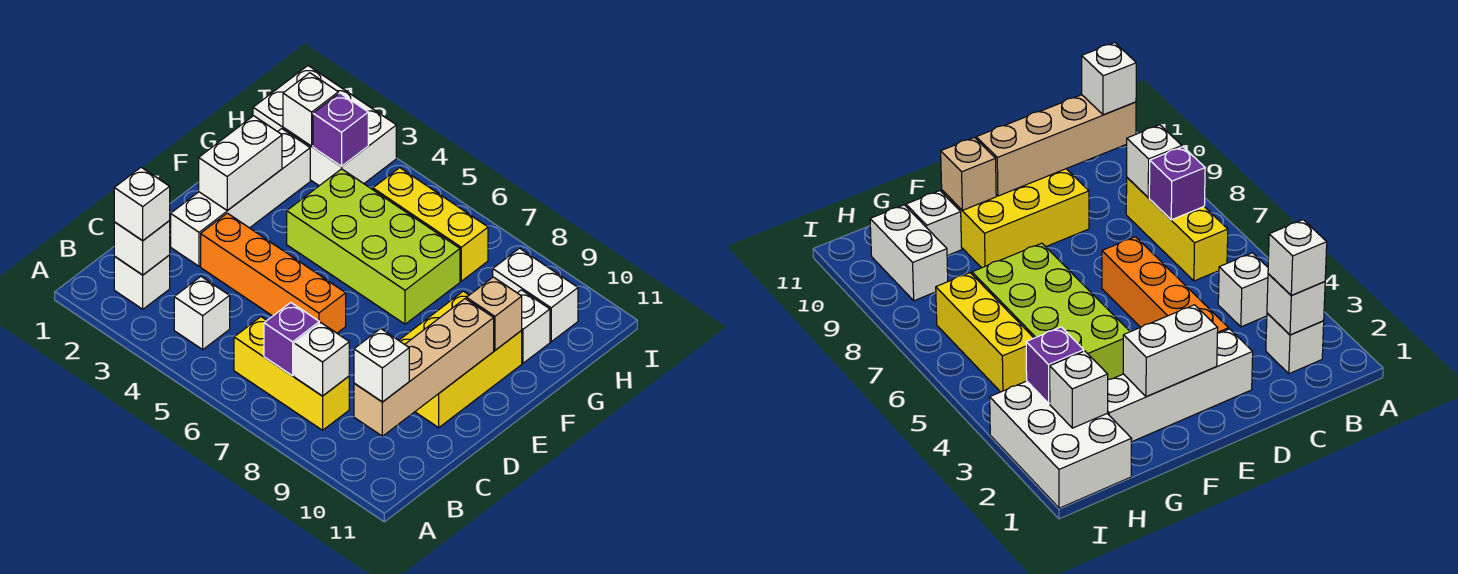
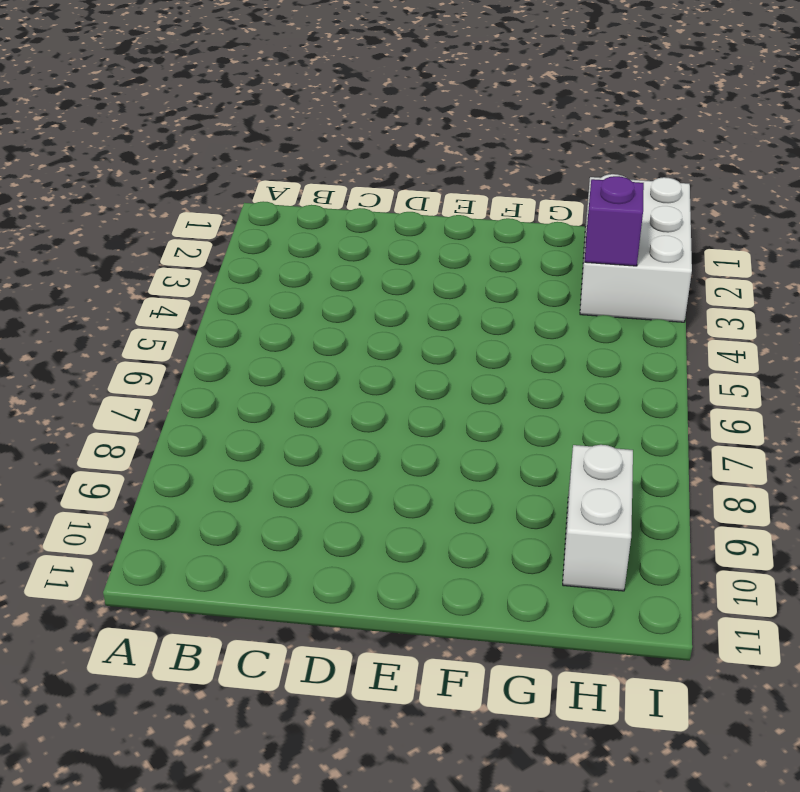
none -> white 1x1 brick [114,255,170,309]
none -> white 1x1 brick [174,277,230,349]
none -> yellow 1x3 brick [234,317,349,430]

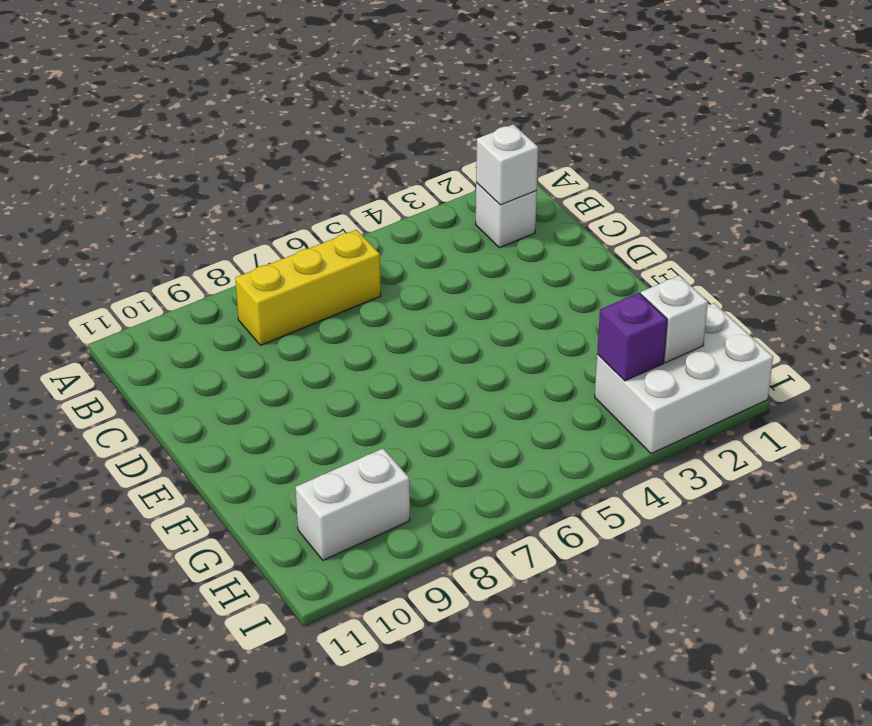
none -> white 1x1 brick [174,277,230,349]
none -> white 1x4 brick [171,129,310,266]
none -> orange 1x4 brick [201,213,346,333]

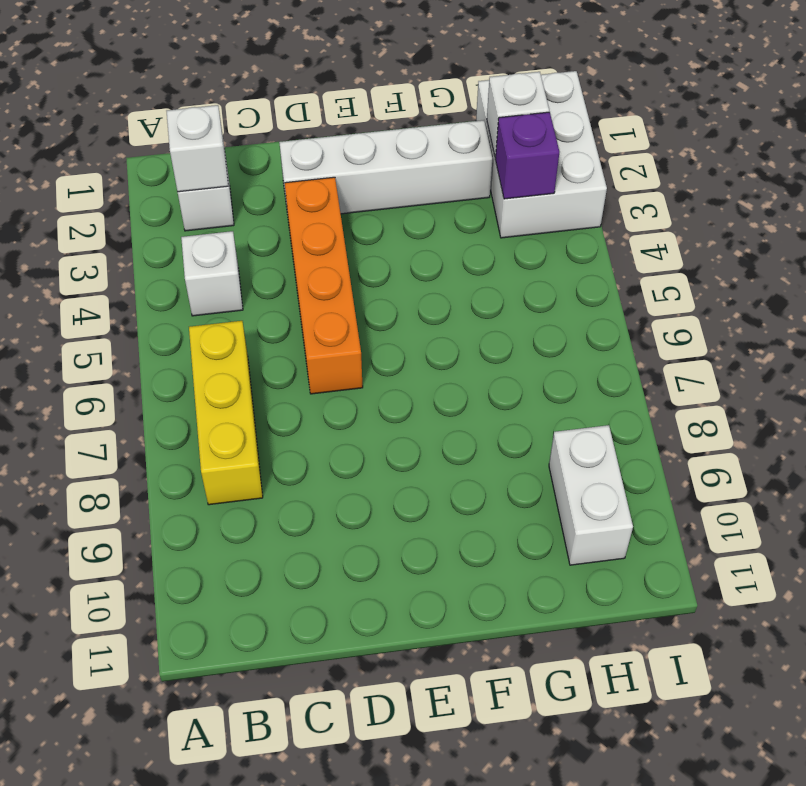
none -> yellow 2x3 brick [399,291,522,428]
none -> lime 2x4 brick [287,169,460,324]
none -> white 1x1 brick [518,290,550,363]

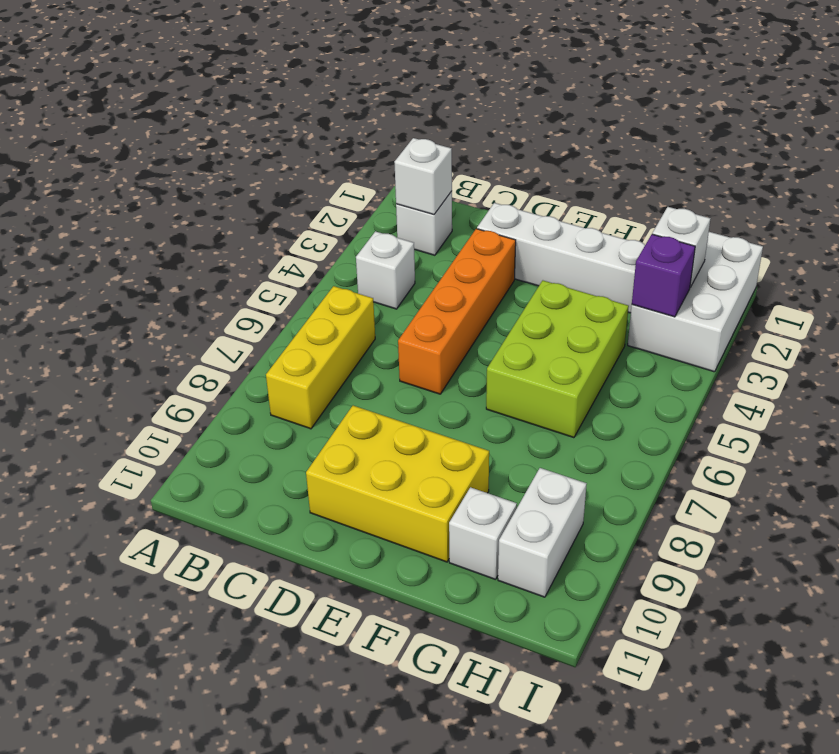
lime 2x3 brick [486,281,629,438] -> lime 2x4 brick [287,169,460,324]
none -> yellow 1x3 brick [373,168,488,281]
none -> purple 1x1 brick [264,303,319,376]
none -> white 1x1 brick [294,323,349,396]

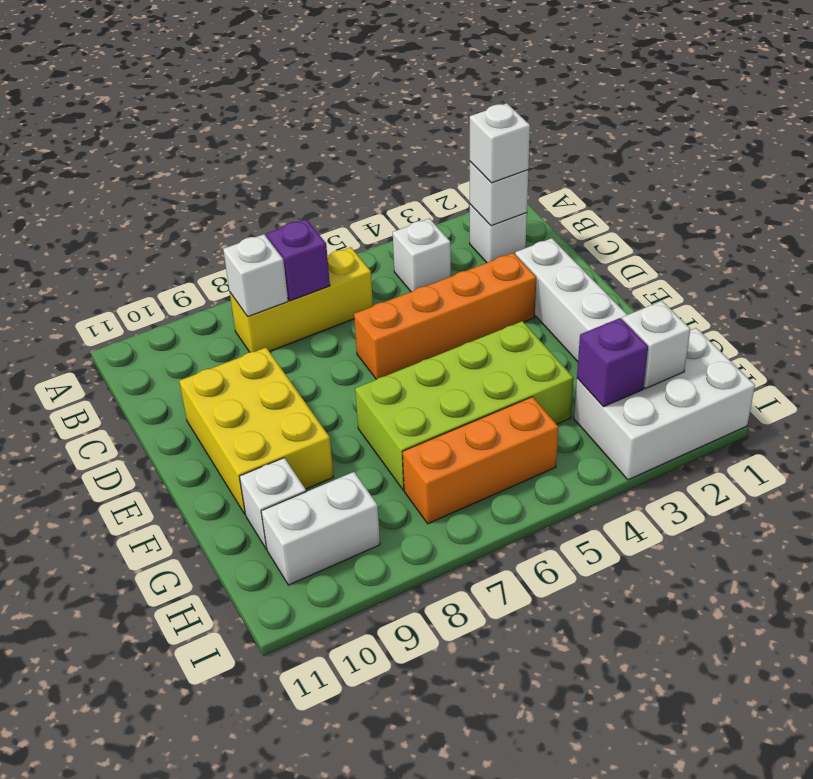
orange 1x3 brick [403,397,558,524] -> yellow 1x3 brick [373,168,488,281]
none -> tan 1x4 brick [354,299,494,436]
none -> white 1x2 brick [199,116,282,211]
none -> tan 1x1 brick [466,277,522,350]

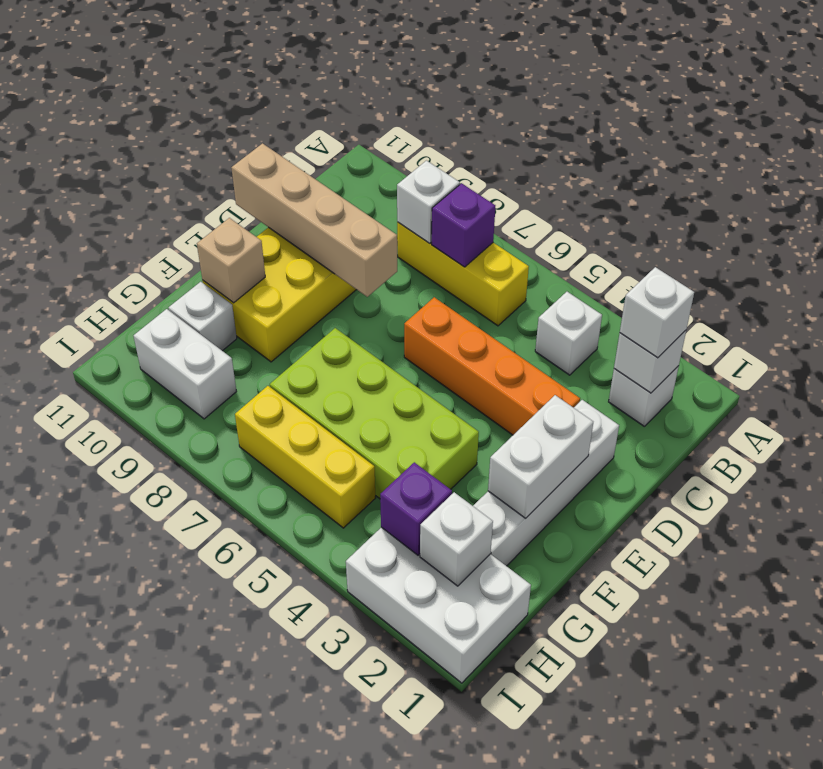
tan 1x4 brick [231,143,397,297] -> tan 1x4 brick turned to [354,299,494,436]
none -> white 1x1 brick [354,329,409,402]

